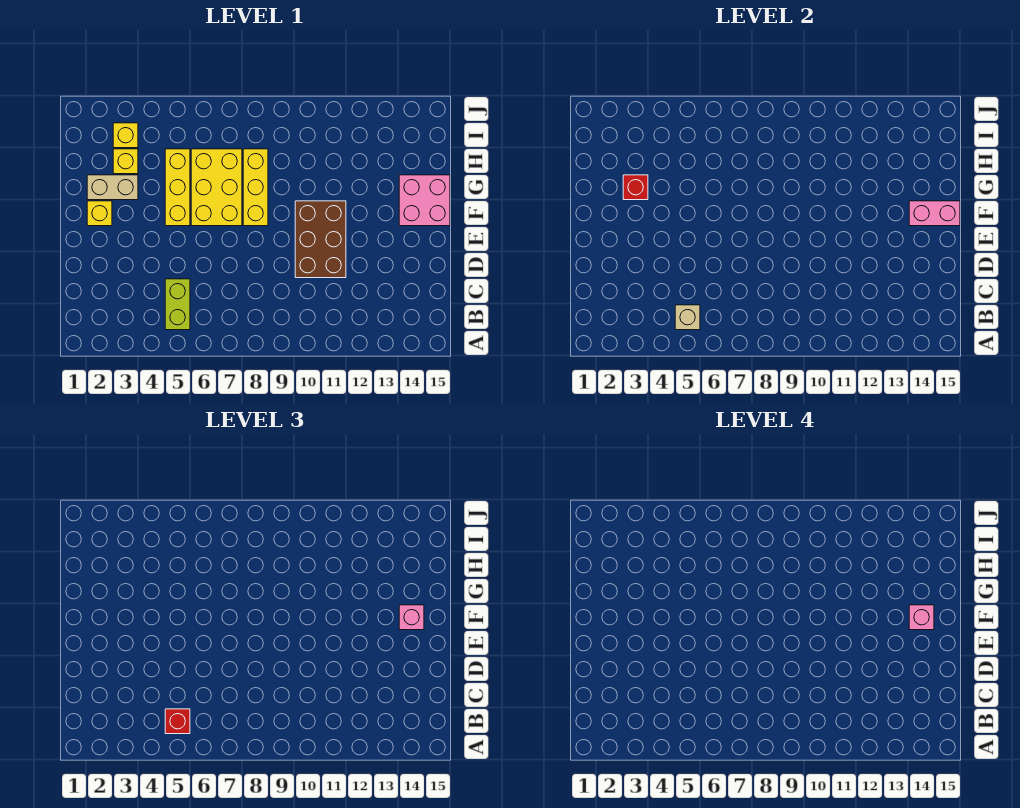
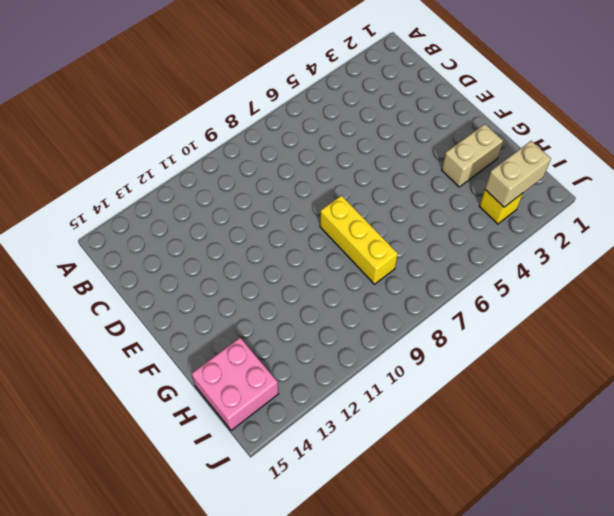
pink 2x2 brick [192,338,279,431] -> pink 2x2 brick moved to [399,175,450,226]
tan 1x2 brick [485,141,551,207] -> none
none -> lime 1x2 brick [165,279,190,330]
none -> brown 2x3 brick [295,201,346,278]
none -> yellow 1x1 brick [87,201,112,226]

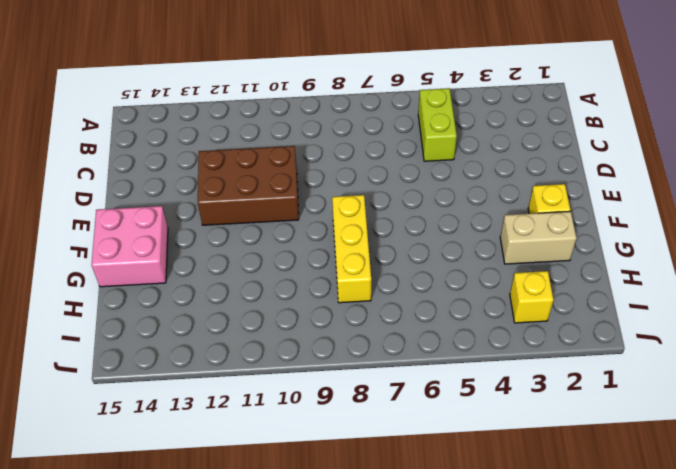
brown 2x3 brick [198,146,299,225] -> brown 2x3 brick turned to [295,201,346,278]
none -> yellow 1x3 brick [165,149,190,226]
none -> yellow 2x3 brick [191,149,242,226]
none -> yellow 1x1 brick [113,149,138,174]

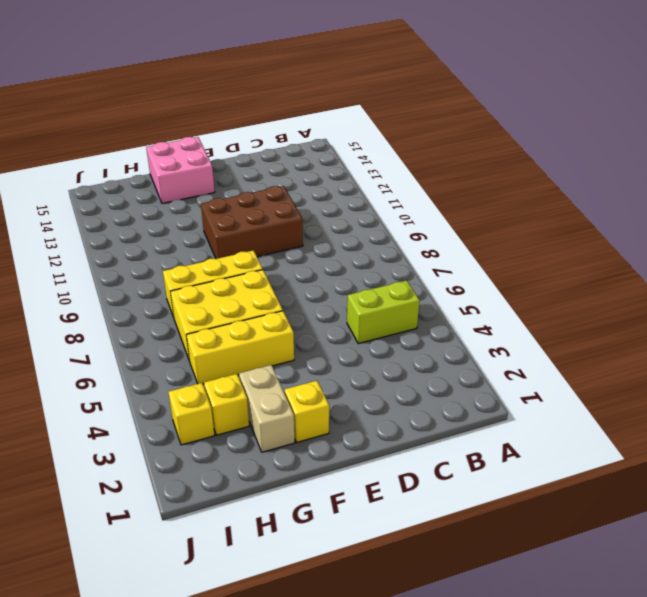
none -> tan 1x1 brick [675,305,700,330]
none -> pink 1x2 brick [909,201,960,226]
none -> red 1x1 brick [623,175,648,200]

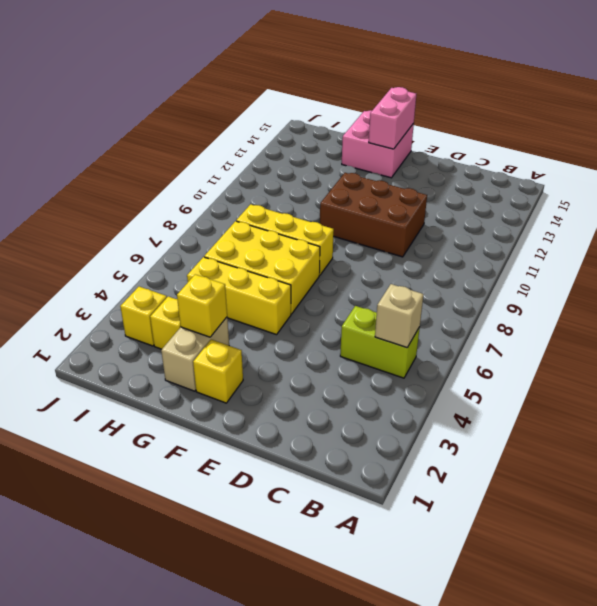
yellow 1x1 brick [177,274,227,337] -> red 1x1 brick [623,175,648,200]
none -> red 1x1 brick [165,709,190,734]
none -> pink 1x1 brick [399,605,424,630]
none -> pink 1x1 brick [909,605,934,630]

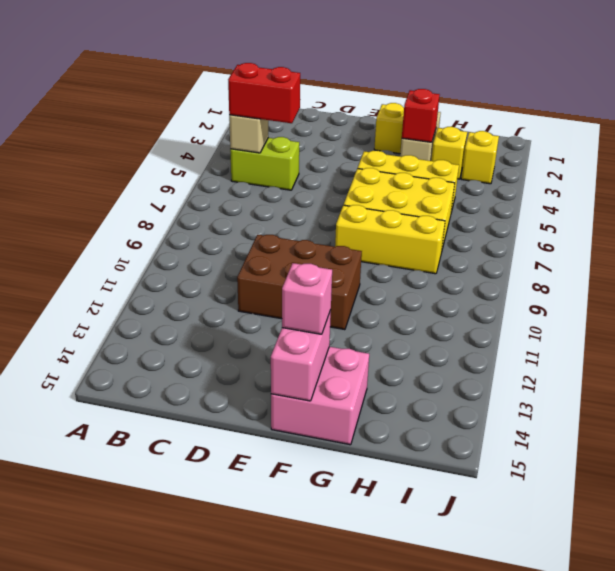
red 1x2 brick [228,63,300,123] -> red 1x1 brick [165,709,190,734]
none -> pink 1x1 brick [909,605,934,630]

